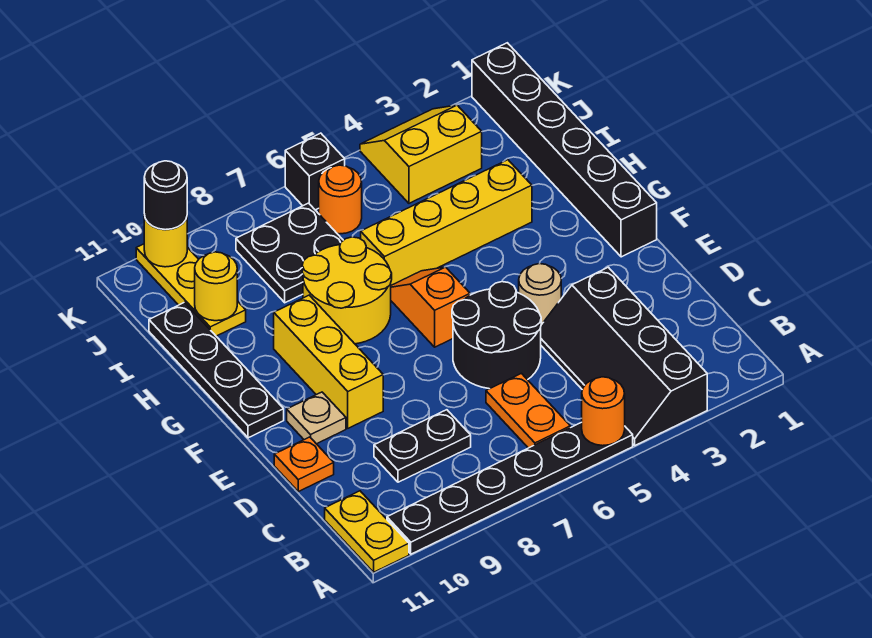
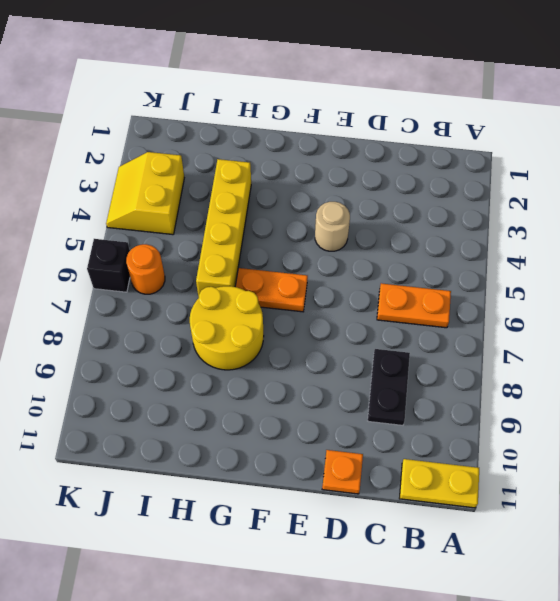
orange 1x2 plate [235,268,308,312] -> orange 1x2 slope [391,267,470,347]
none -> black 2x4 slope [541,267,707,445]
none -> black 1x6 plate [387,422,633,554]
none -> black 2x2 round brick [452,282,541,389]

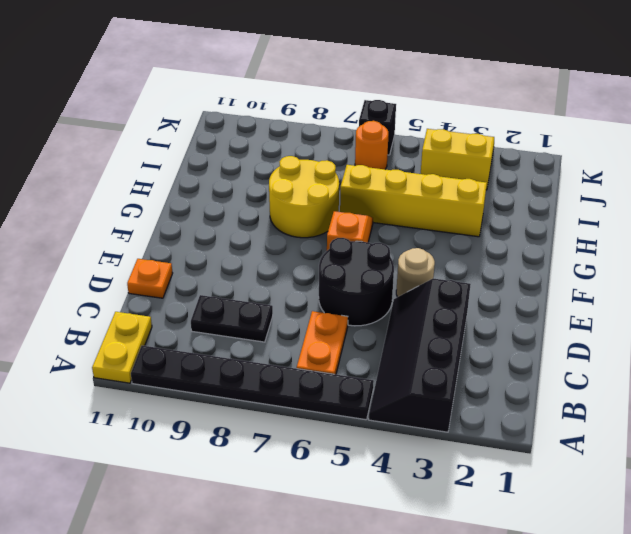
none -> yellow 1x3 brick [274,295,383,428]
none -> tan 1x1 plate [287,392,346,444]
none -> black 1x6 brick [472,43,657,257]

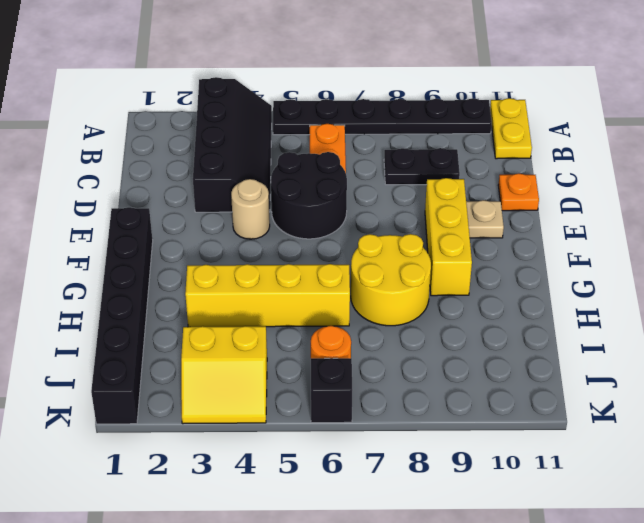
none -> orange 1x2 slope [391,267,470,347]
none -> black 1x4 plate [149,303,284,438]
none -> black 2x2 plate [236,203,343,303]

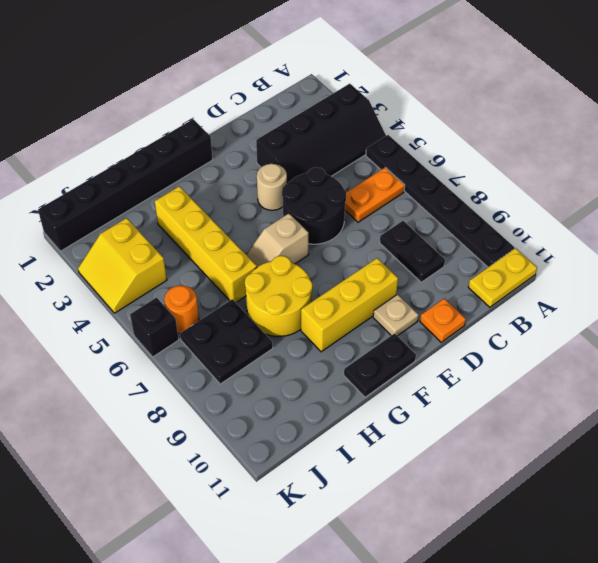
tan 1x2 slope [246,213,308,267] -> orange 1x2 slope [391,267,470,347]
black 1x2 plate [344,333,416,397] -> black 1x4 plate [149,303,284,438]
none -> yellow 1x3 plate [136,244,246,336]
none -> orange 1x1 round brick [582,377,625,446]
none -> yellow 1x1 round brick [195,252,237,321]

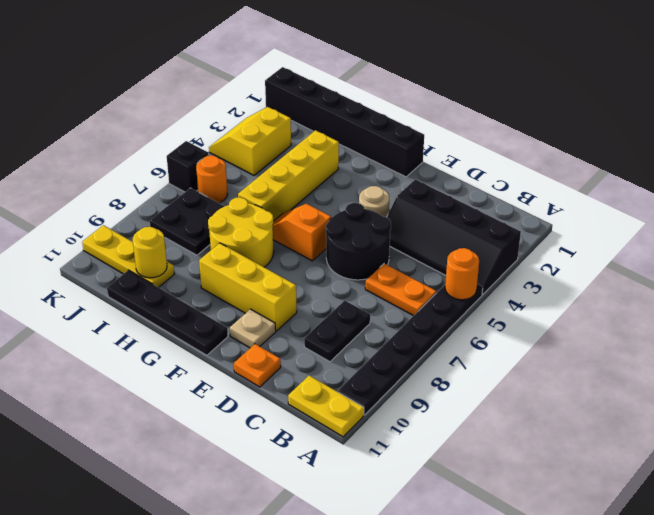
none -> yellow 1x1 round brick [144,214,187,267]
none -> black 1x1 round brick [144,161,187,230]

